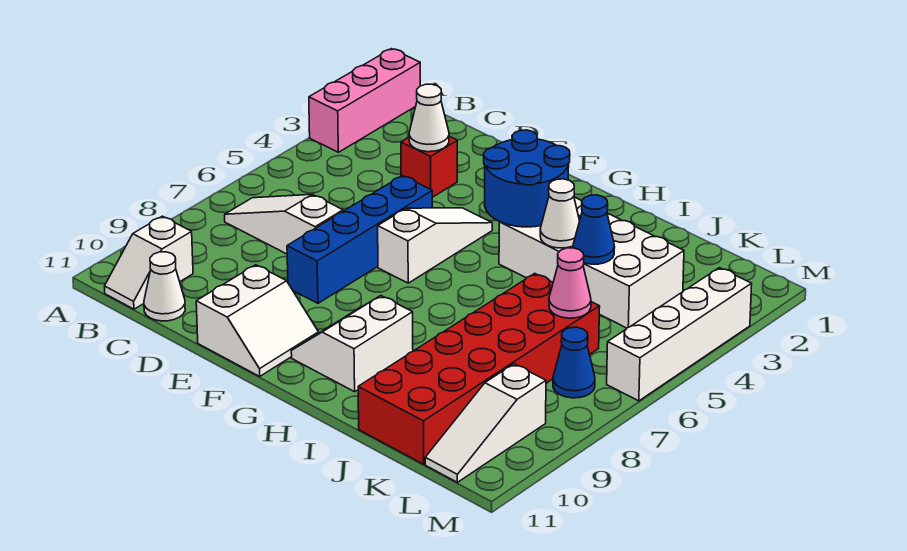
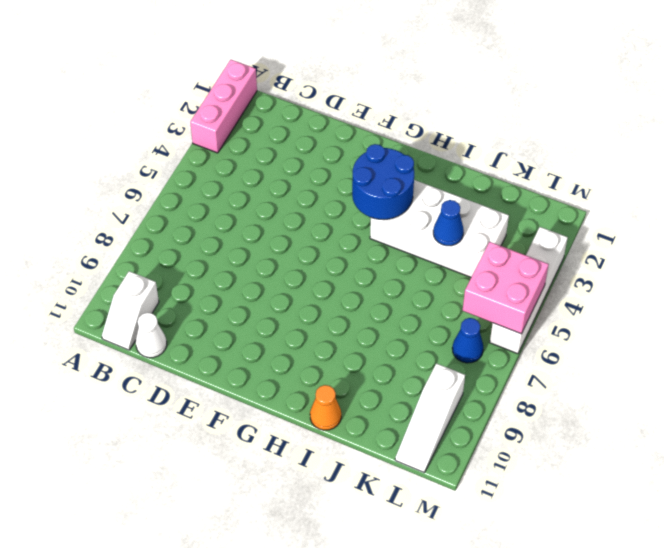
orange 1x1 cone [310,385,341,430] -> none
pink 2x2 brick [463,242,549,334] -> none
none -> white 1x3 slope [225,194,343,254]
none -> red 1x1 brick [401,136,457,197]
none -> blue 1x4 brick [287,176,432,303]

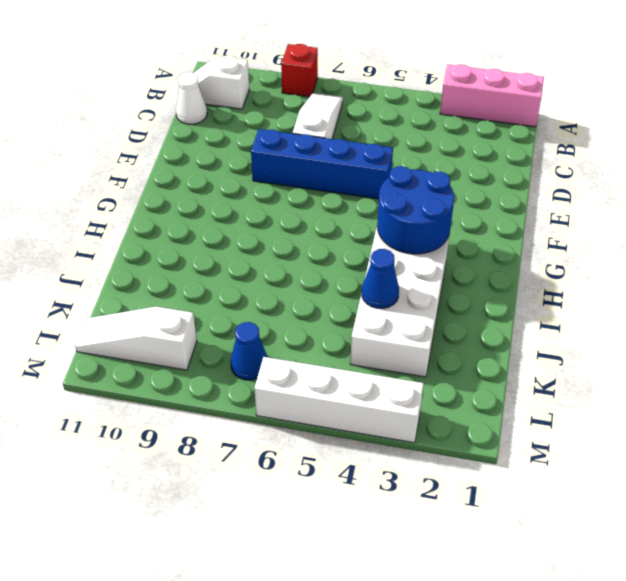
red 1x1 brick [281,44,318,97] -> red 1x1 brick moved to [401,136,457,197]
none -> white 2x2 slope [196,265,319,376]
none -> white 1x3 slope [378,208,492,283]
none -> white 2x2 slope [291,296,413,392]

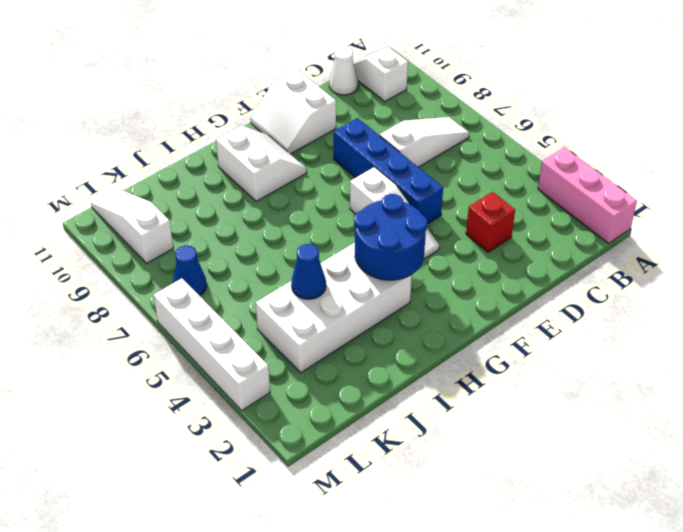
none -> red 2x6 brick [358,273,600,464]
none -> white 1x1 cone [409,84,449,152]
none -> white 1x1 cone [540,179,580,248]

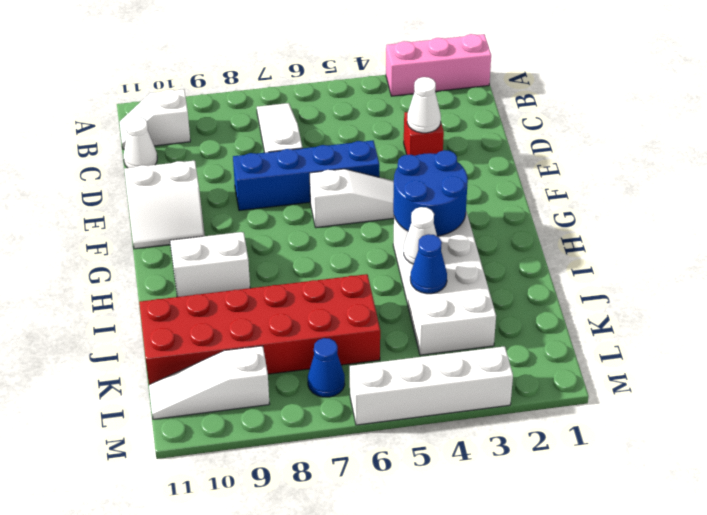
none -> pink 1x1 cone [549,248,591,318]

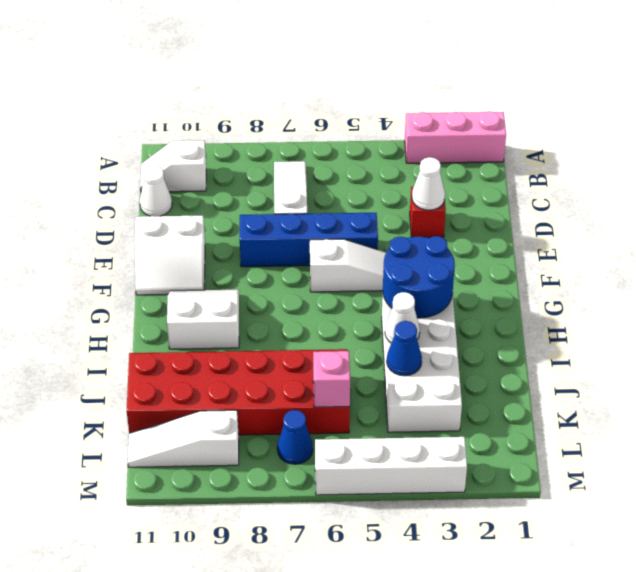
pink 1x1 brick [313,351,350,407] -> pink 1x1 cone [549,248,591,318]

